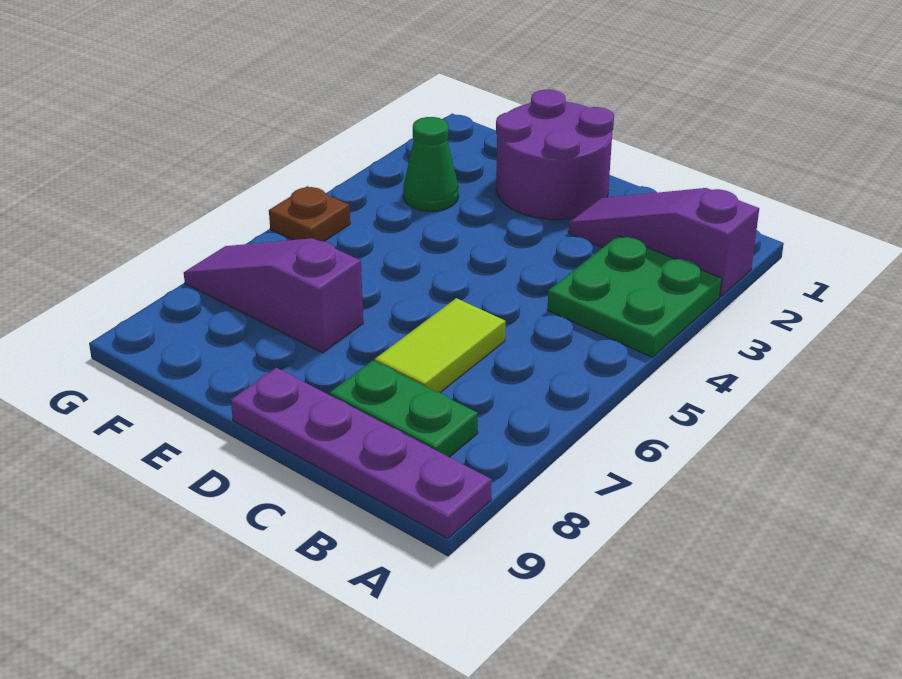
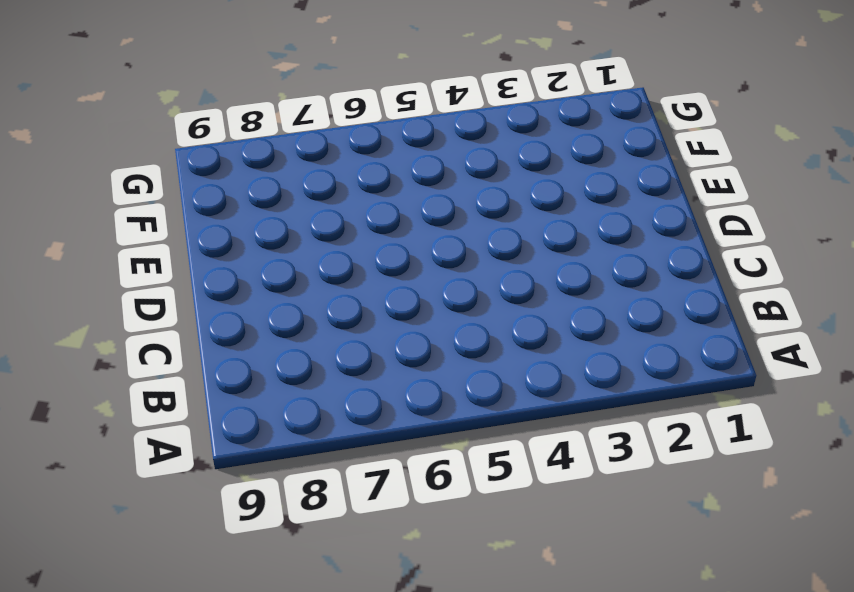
none -> purple 1x3 slope [568,188,759,297]
none -> green 2x2 plate [548,236,722,357]

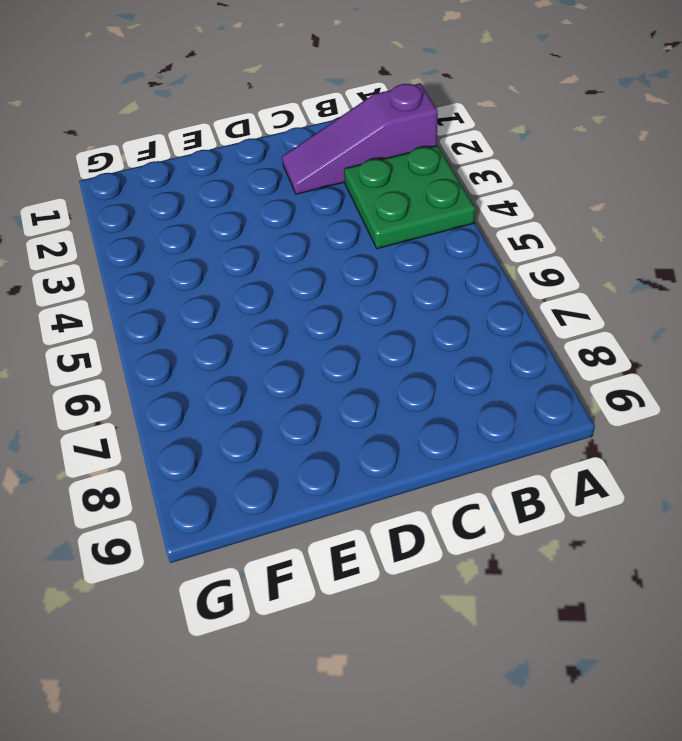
none -> purple 1x4 plate [231,368,492,539]
none -> green 1x2 plate [330,361,478,457]

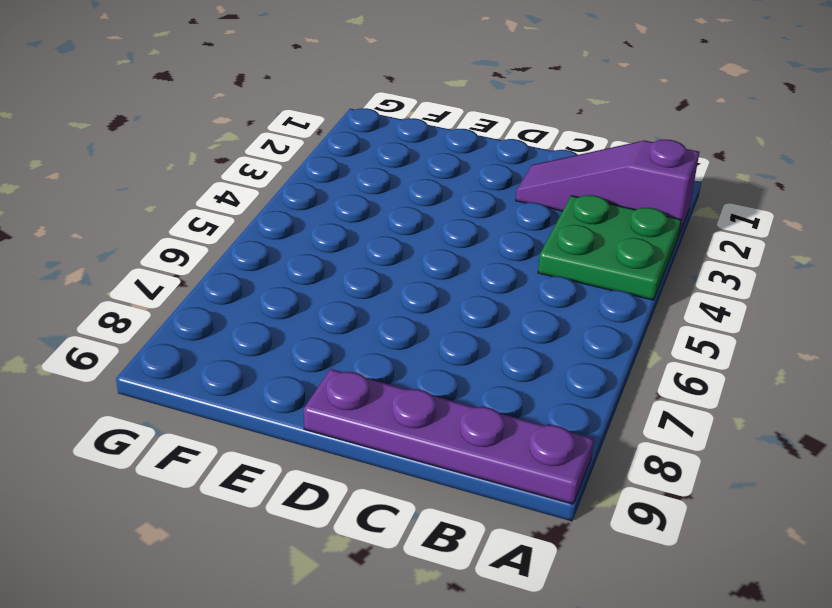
none -> green 1x2 plate [330,361,478,457]
none -> lime 1x2 tile [375,298,506,393]

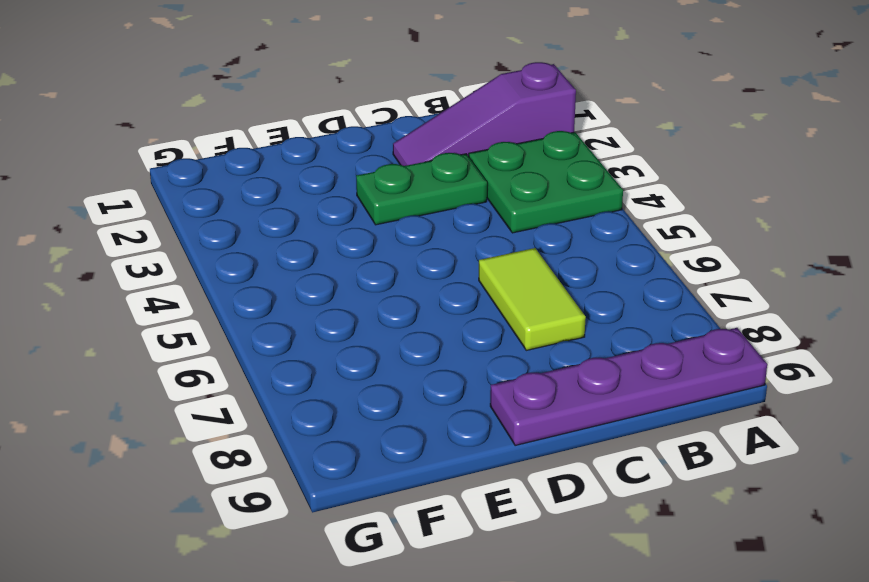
green 1x2 plate [356,153,487,225] -> green 1x2 plate moved to [330,361,478,457]
none -> purple 2x2 round brick [496,89,614,219]
none -> purple 1x3 slope [184,238,363,353]

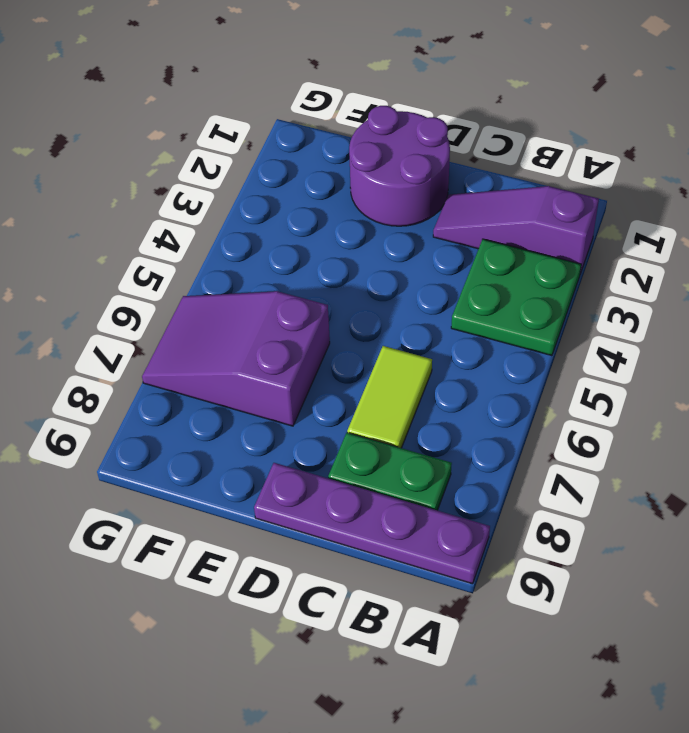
purple 2x3 slope [142,291,330,426] -> purple 1x3 slope [184,238,363,353]
none -> green 1x1 cone [403,117,459,211]
none -> brown 1x1 plate [269,186,350,241]

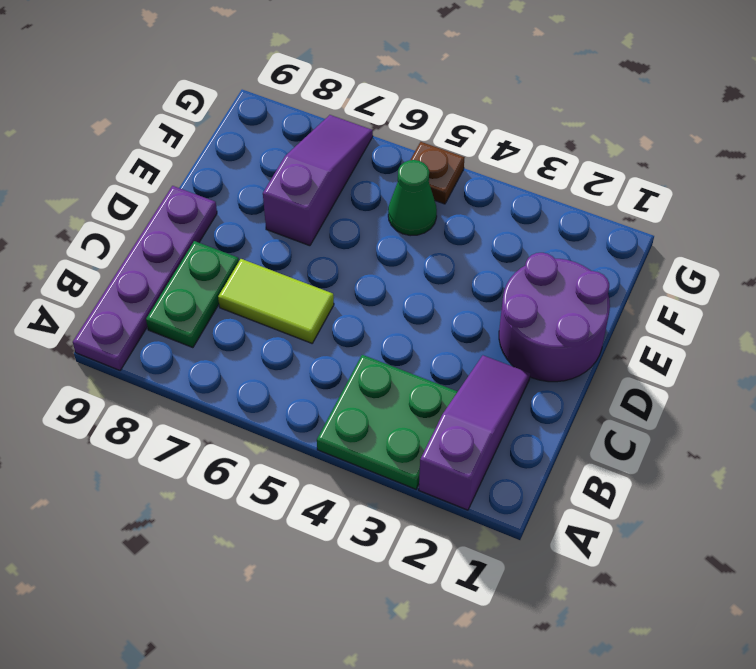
green 1x1 cone [388,160,437,236] -> green 1x1 cone moved to [403,117,459,211]

